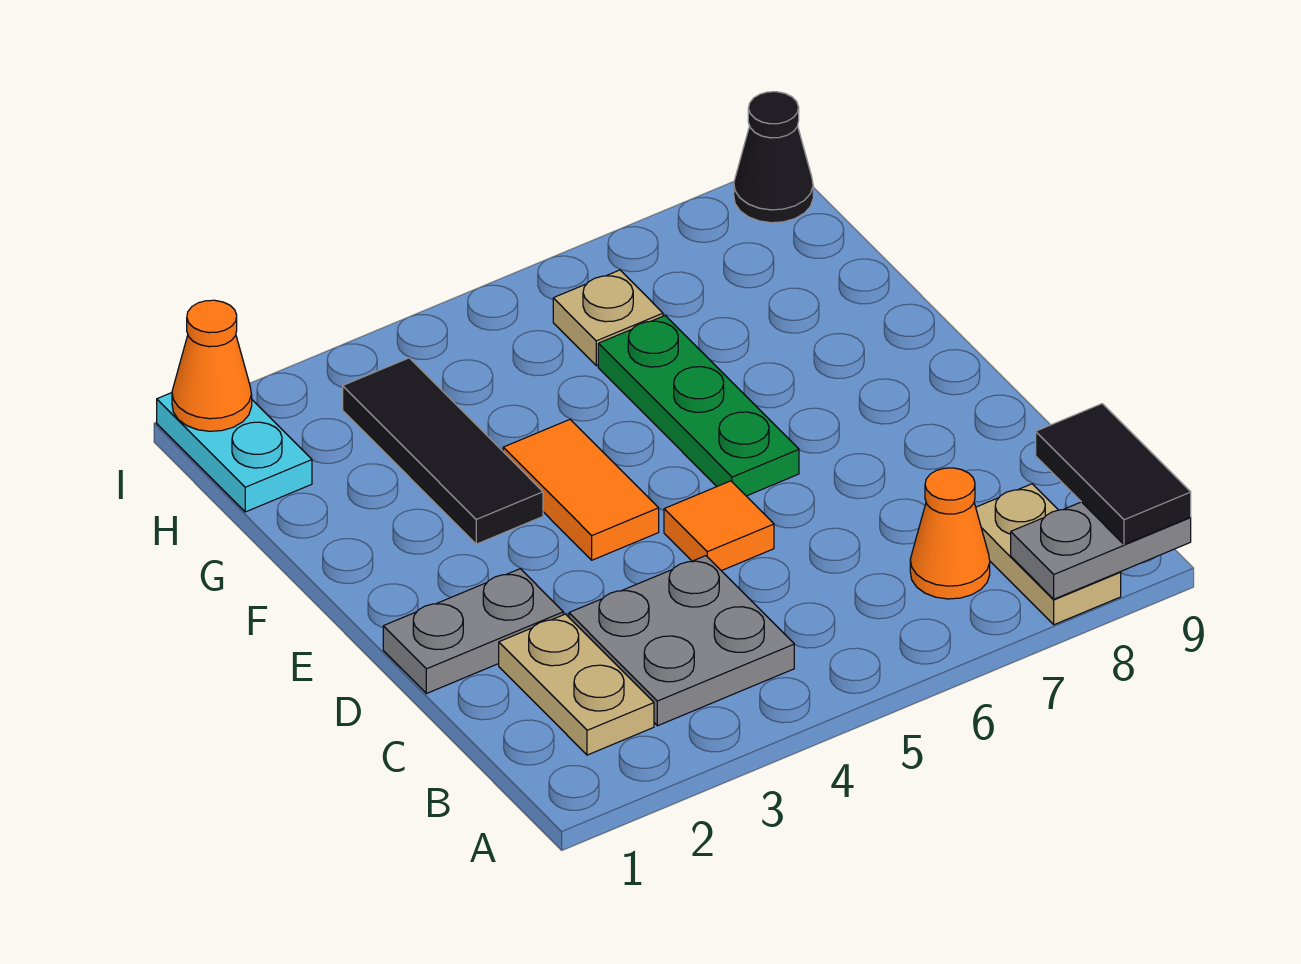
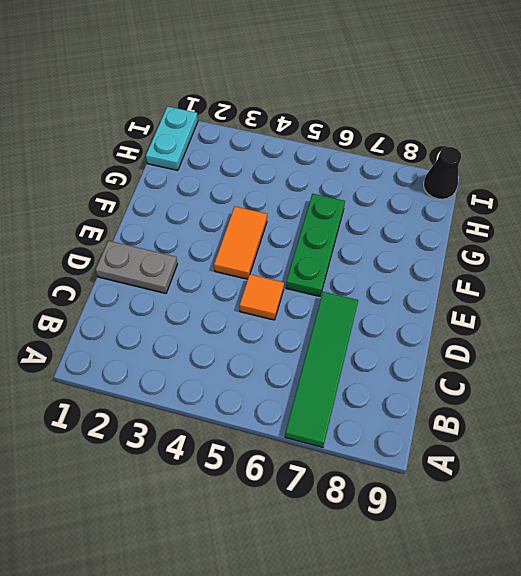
green 1x4 tile [285,292,358,447] -> orange 1x1 cone [910,468,990,599]
none -> tan 1x2 plate [976,484,1121,625]
none -> tan 1x2 plate [499,614,654,755]
none -> grey 2x2 plate [569,556,794,726]

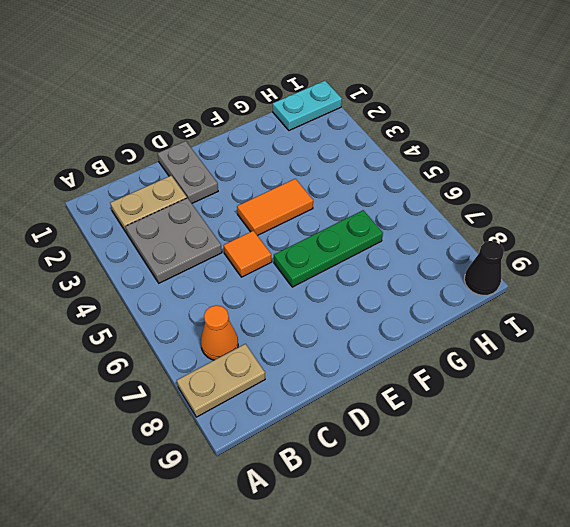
none -> black 1x3 tile [343,358,543,544]
none -> tan 1x1 plate [553,270,663,366]
none -> grey 1x2 plate [1011,502,1191,599]

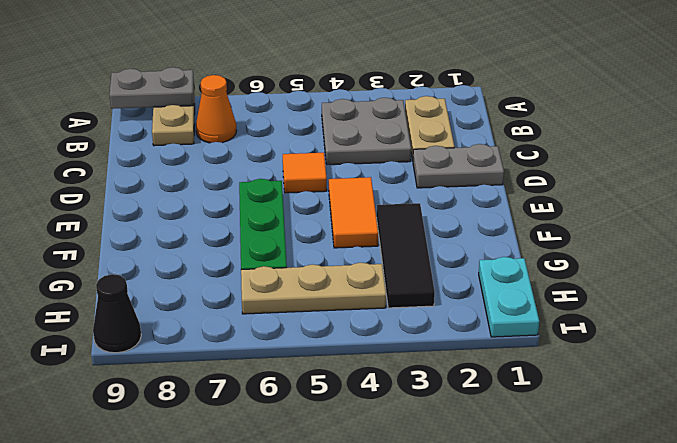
tan 1x3 plate [241,263,386,314] -> tan 1x1 plate [553,270,663,366]
none -> orange 1x1 cone [172,300,252,431]
none -> black 1x2 tile [1036,404,1191,544]

